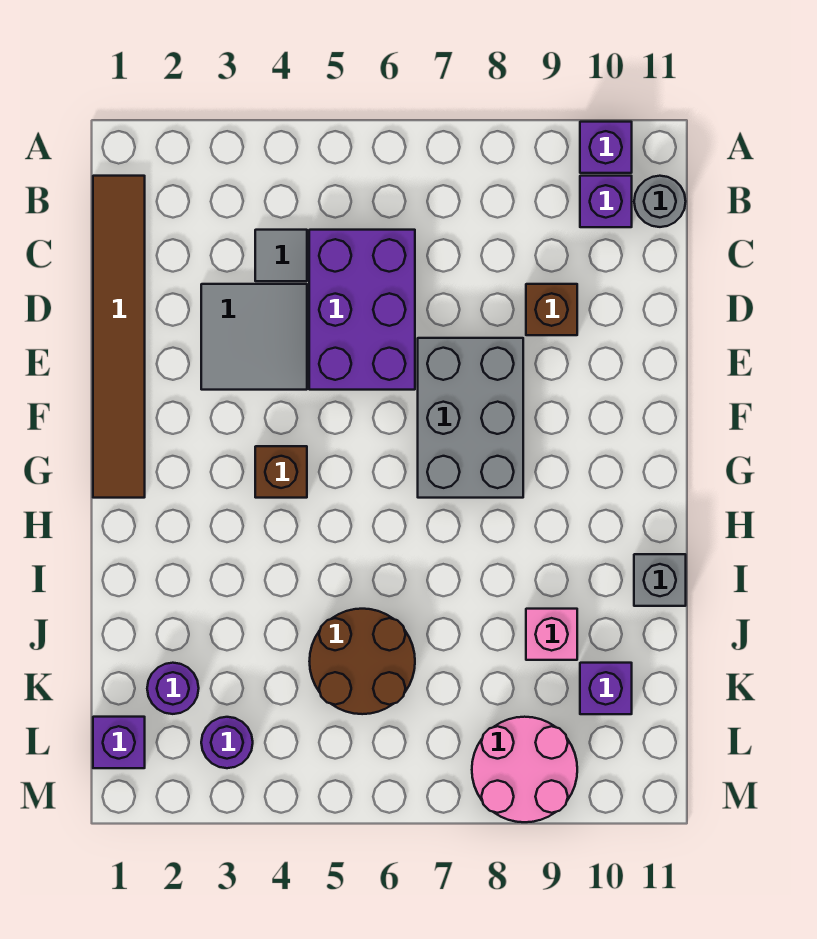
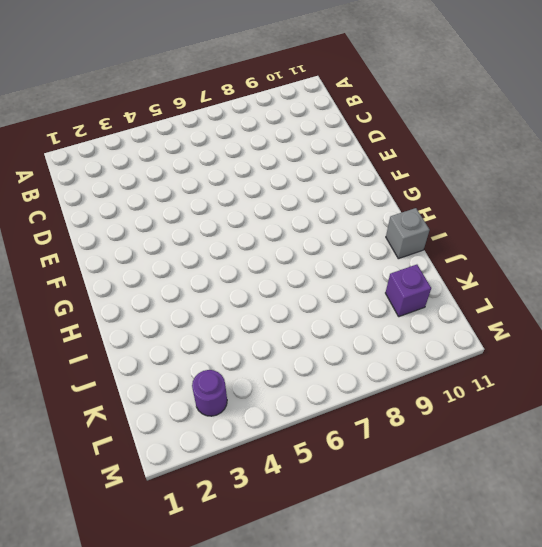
none -> purple 1x1 brick [580,122,632,173]
none -> brown 1x6 tile [93,176,145,498]
none -> purple 1x1 brick [580,176,632,227]

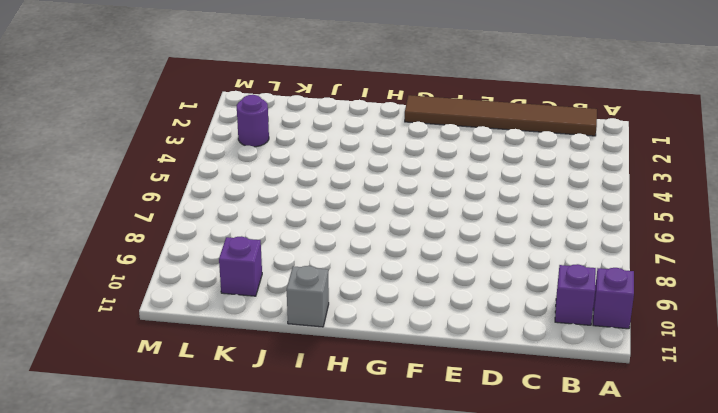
none -> grey 1x1 round brick [634,176,686,227]
none -> grey 1x1 tile [255,230,307,281]
none -> purple 2x3 brick [309,230,415,390]

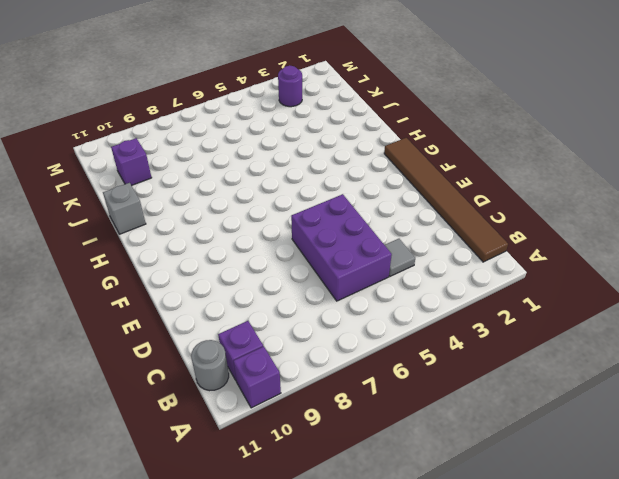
none -> grey 2x2 tile [201,284,307,390]
none -> brown 1x1 brick [526,284,577,335]
none -> grey 2x3 brick [418,338,523,498]

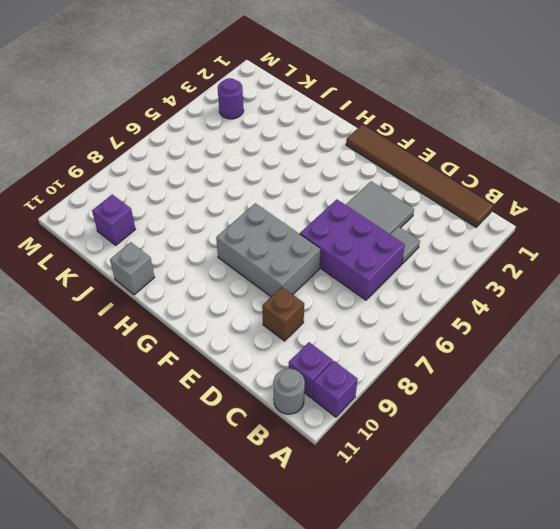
none -> brown 1x1 brick [255,446,307,498]
none -> brown 2x2 round brick [309,609,415,714]
none -> pink 1x1 brick [526,609,577,660]

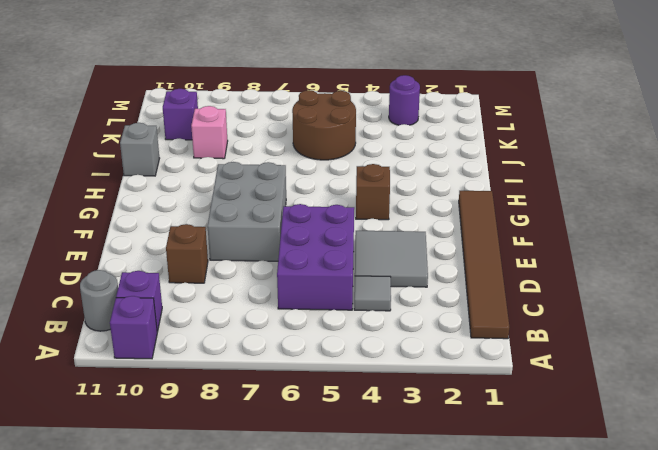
none -> purple 1x1 round brick [147,663,199,714]
none -> purple 1x1 brick [93,717,145,768]
none -> pink 2x2 round brick [472,717,577,822]

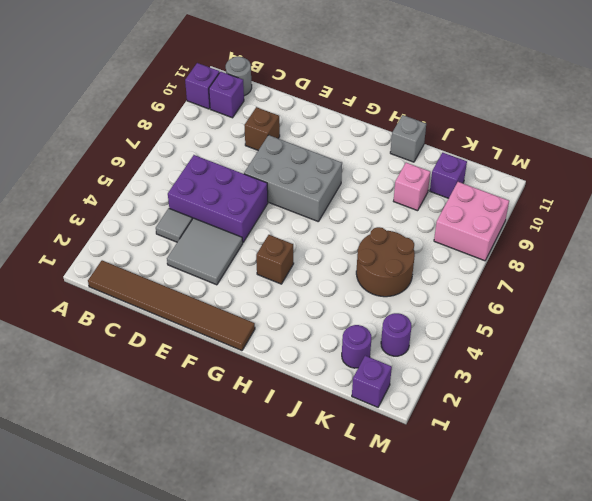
pink 2x2 brick [434,182,509,261] -> pink 2x2 round brick [472,717,577,822]

